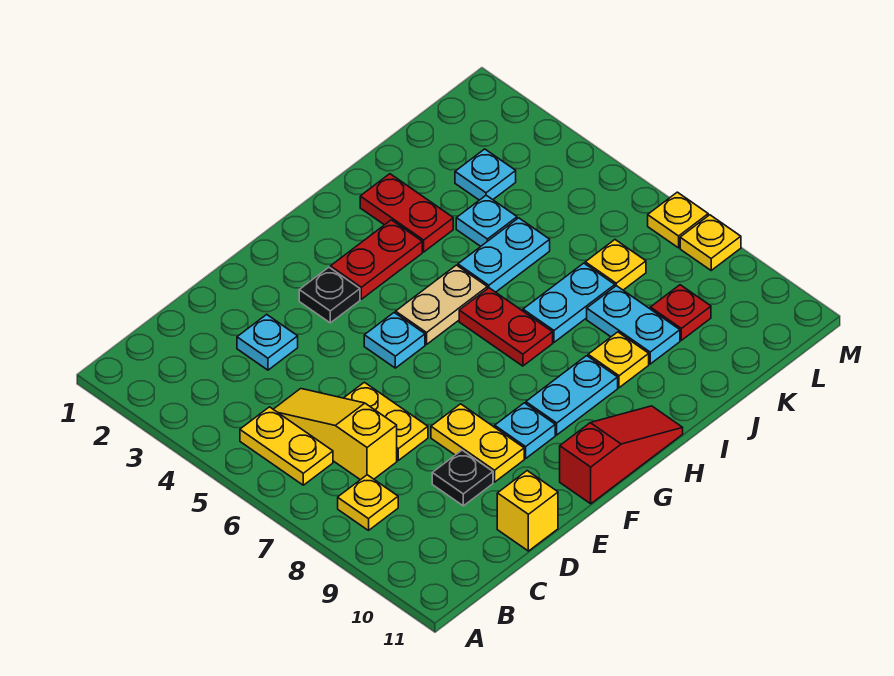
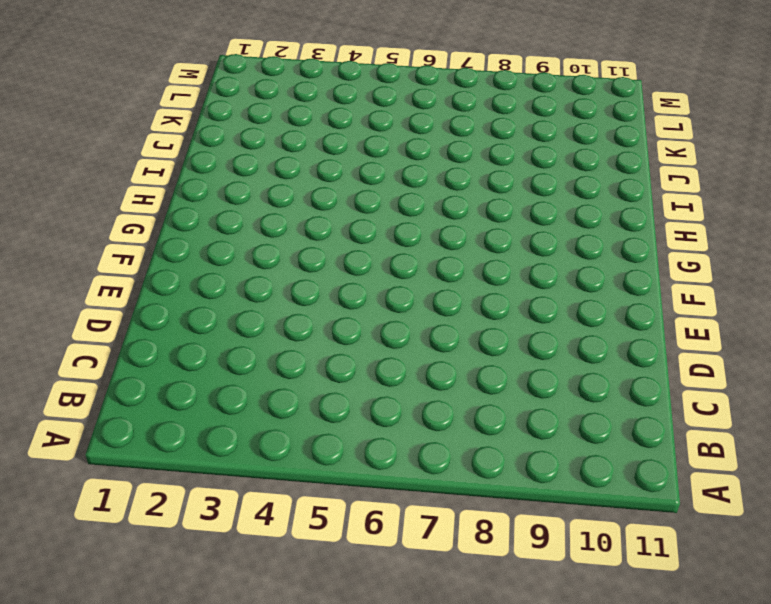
none -> yellow 1x2 plate [240,407,333,485]
none -> yellow 1x1 plate [338,475,398,530]
none -> yellow 1x3 slope [273,389,397,480]

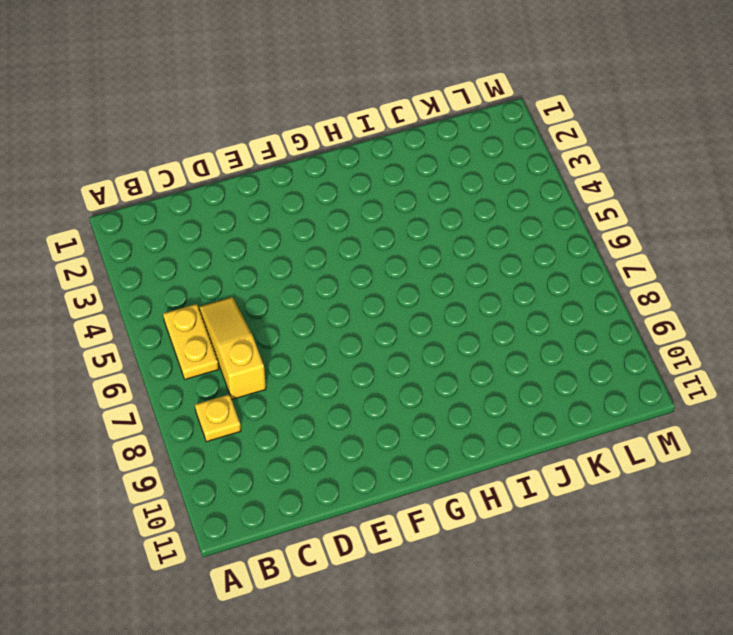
none -> cyan 1x1 plate [237,314,298,370]
none -> yellow 1x2 plate [344,382,428,460]
none -> black 1x1 plate [432,450,493,506]

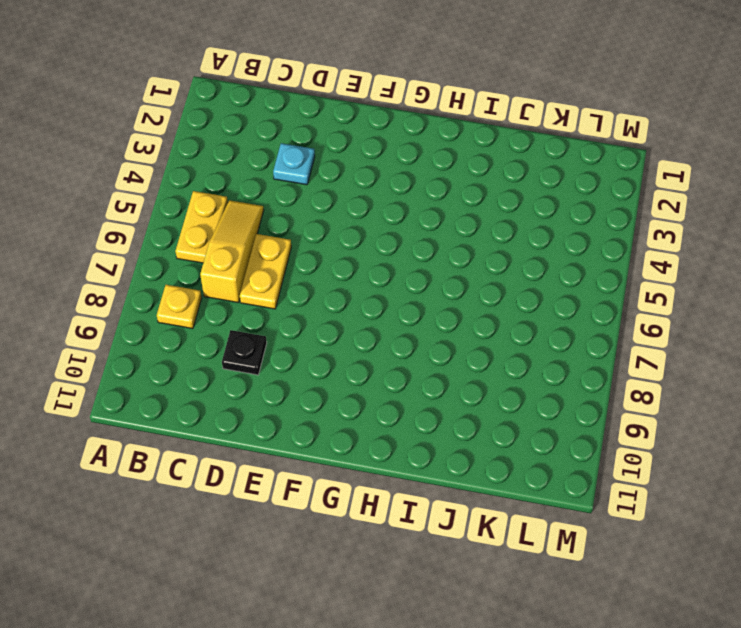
none -> yellow 1x1 brick [497,471,558,551]
none -> yellow 1x2 plate [431,404,524,482]
none -> black 1x1 plate [299,267,360,323]

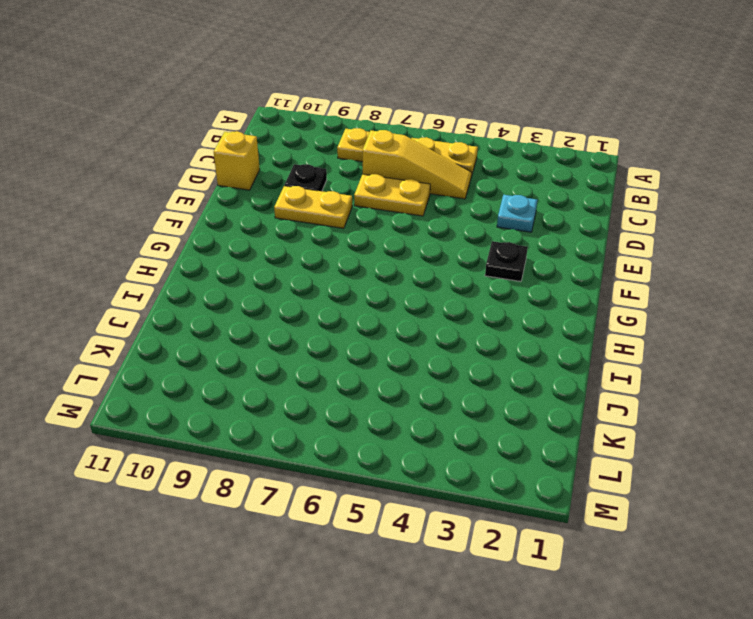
none -> cyan 1x1 plate [364,313,425,368]
none -> cyan 1x1 plate [495,403,555,458]
none -> red 1x3 slope [560,406,683,504]

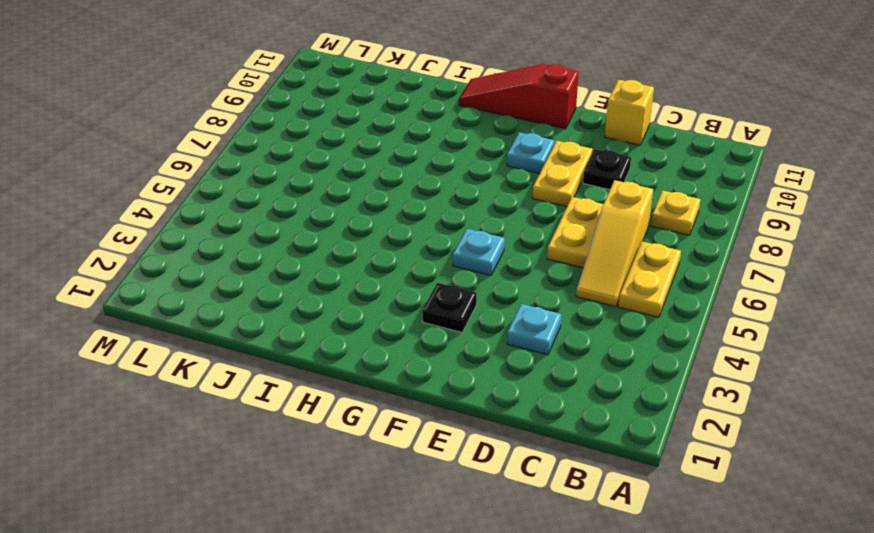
none -> red 1x2 plate [330,220,422,299]
none -> tan 1x2 plate [396,265,487,344]
none -> cyan 1x2 plate [526,356,618,435]

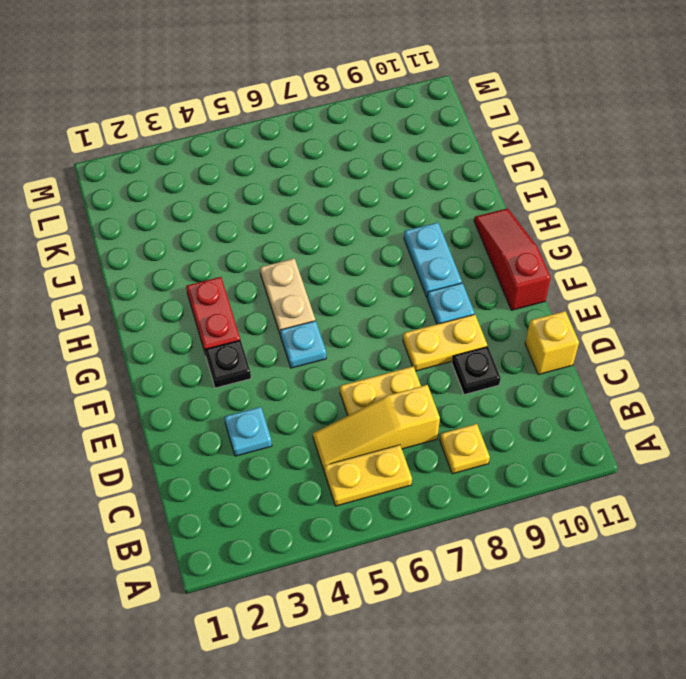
none -> red 1x2 plate [459,288,553,366]
none -> red 1x2 plate [360,174,453,252]
none -> cyan 1x2 plate [458,218,550,292]

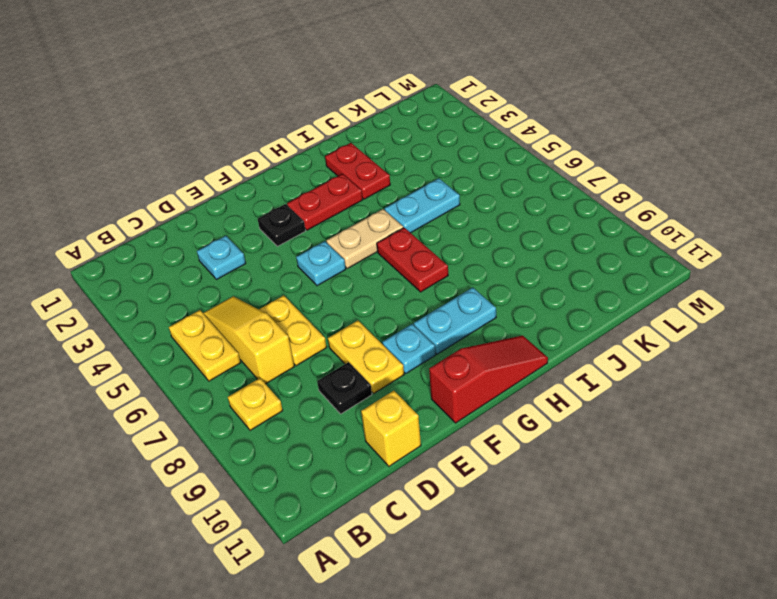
none -> cyan 1x2 plate [523,263,615,342]
none -> yellow 1x1 plate [588,332,649,388]
none -> cyan 1x1 plate [456,195,517,246]

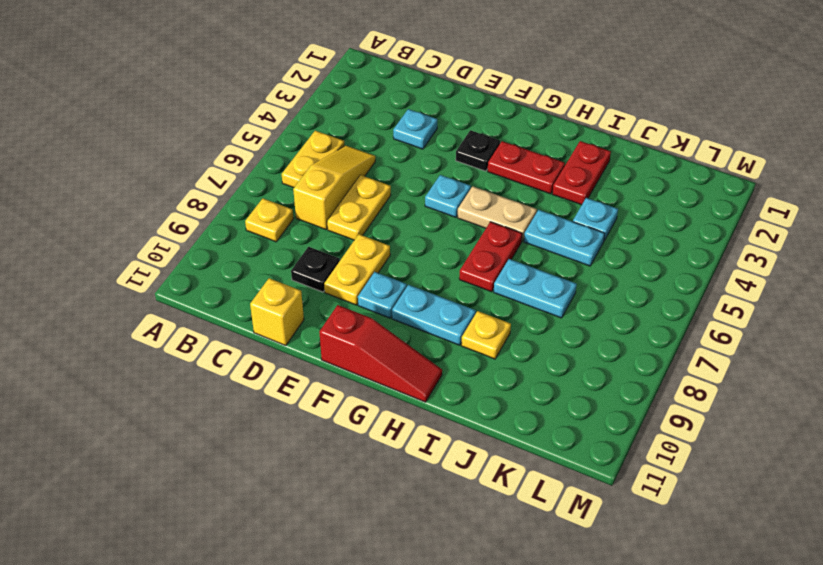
none -> cyan 1x2 plate [587,286,680,364]
none -> cyan 1x1 plate [455,149,516,200]
none -> yellow 1x1 plate [585,240,646,290]

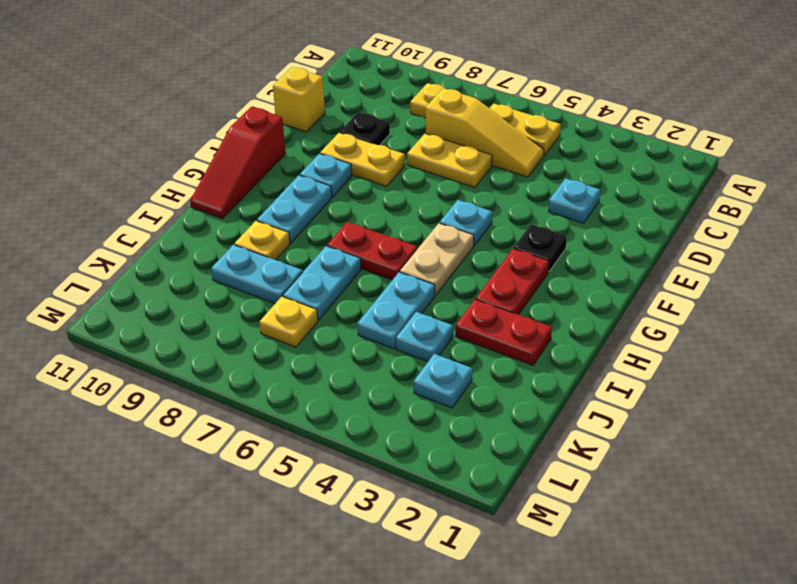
none -> red 1x1 plate [650,285,711,340]
none -> yellow 1x1 plate [648,192,708,248]
none -> yellow 1x1 plate [680,215,741,270]

